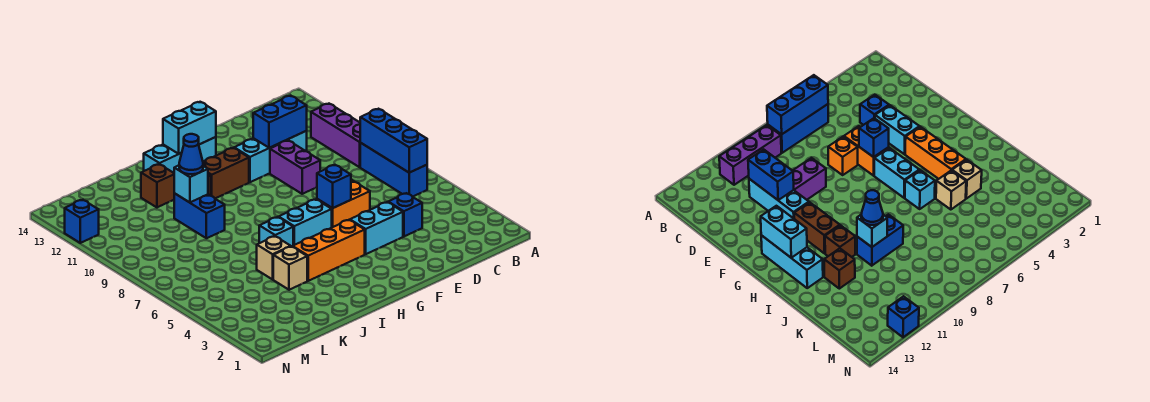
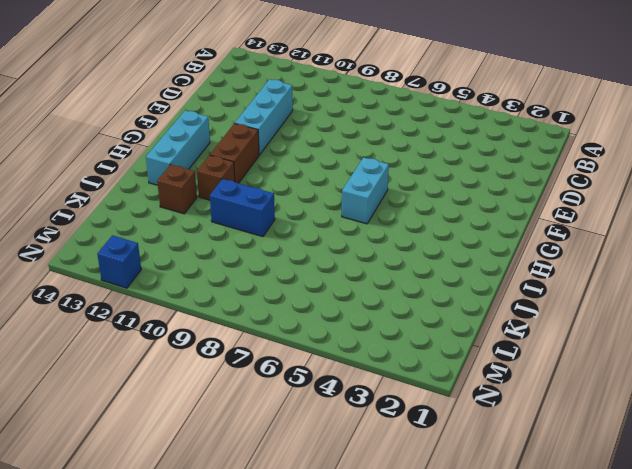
none -> blue 1x3 brick [360,143,427,197]
none -> purple 1x3 brick [311,104,361,167]
none -> blue 1x1 brick [388,193,422,236]

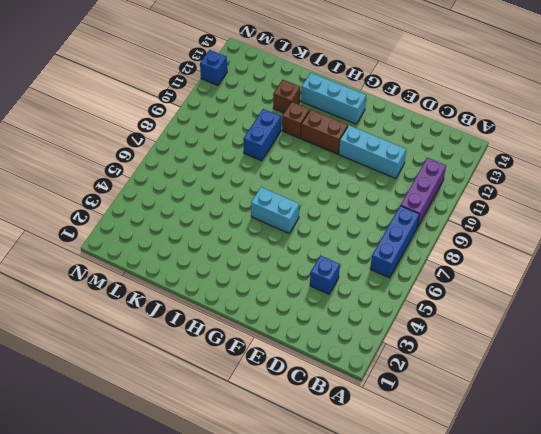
none -> cyan 1x2 brick [350,202,403,254]
none -> orange 1x2 brick [317,182,370,227]
none -> orange 1x1 brick [828,137,858,175]

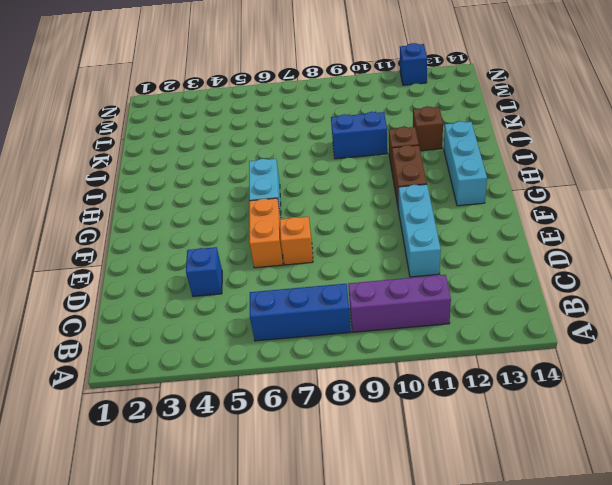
none -> cyan 1x2 brick [350,202,403,254]
none -> purple 1x2 brick [270,140,320,194]
none -> orange 1x3 brick [293,220,365,281]

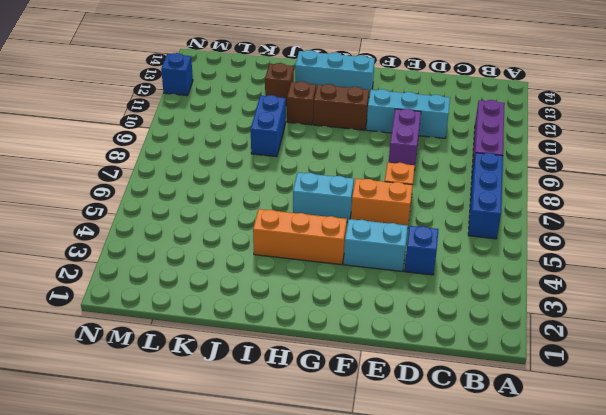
none -> cyan 1x1 brick [259,217,293,247]
none -> tan 1x1 brick [273,247,307,290]
none -> tan 1x1 brick [257,236,291,279]

